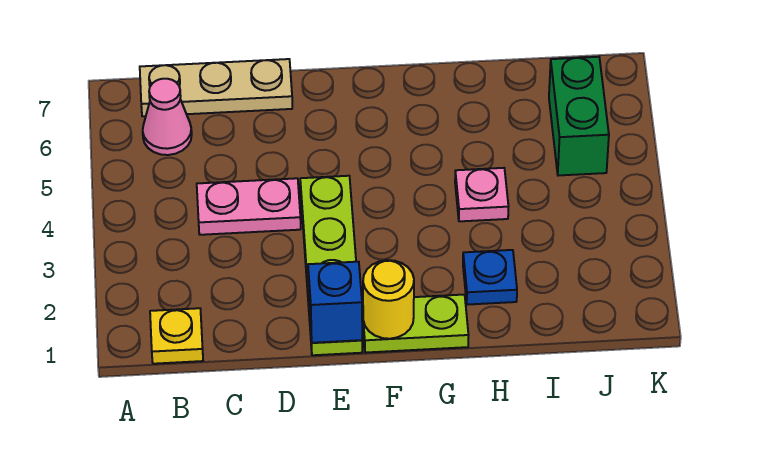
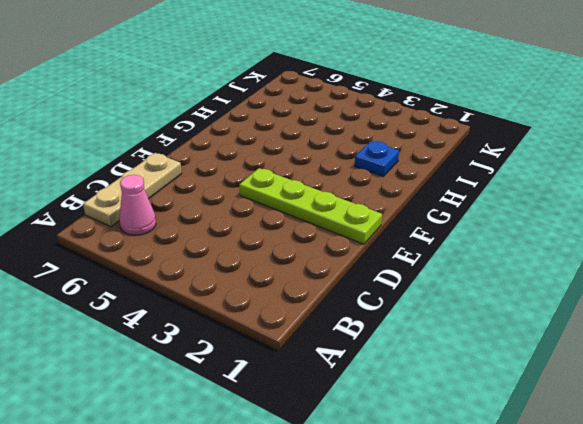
none -> yellow 1x1 plate [150,308,203,364]
none -> pink 1x2 plate [197,178,301,235]

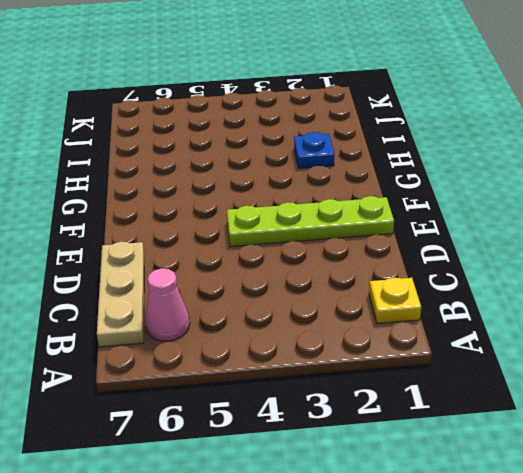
none -> pink 1x2 plate [197,178,301,235]
none -> lime 1x2 plate [362,295,468,353]

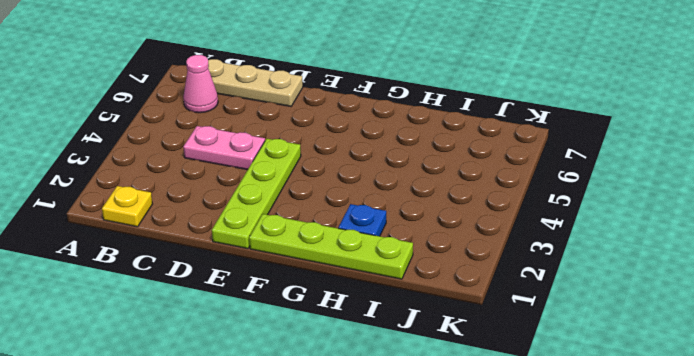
lime 1x4 plate [249,214,413,279] -> lime 1x2 plate [362,295,468,353]
none -> pink 1x1 plate [455,168,508,221]
none -> green 1x2 brick [549,57,609,176]

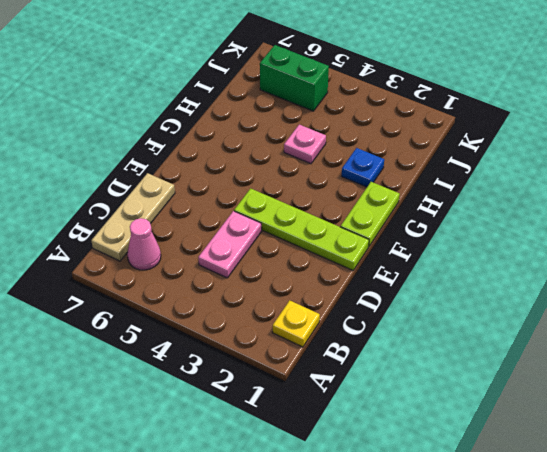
none -> blue 1x1 brick [308,262,362,343]
none -> yellow 1x1 round brick [363,260,414,339]

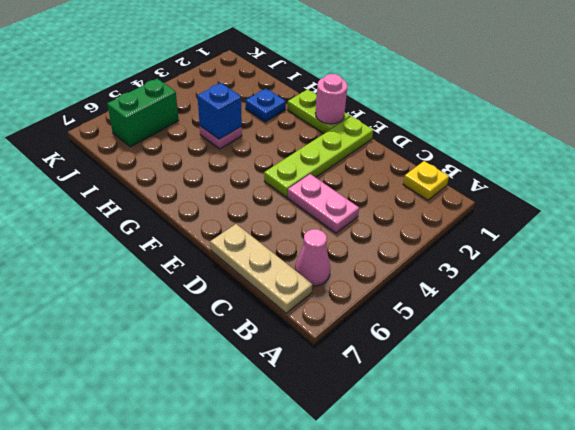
pink 1x1 round brick [315,74,348,124] -> yellow 1x1 round brick [363,260,414,339]
blue 1x1 brick [197,83,242,139] -> blue 1x1 brick moved to [308,262,362,343]

